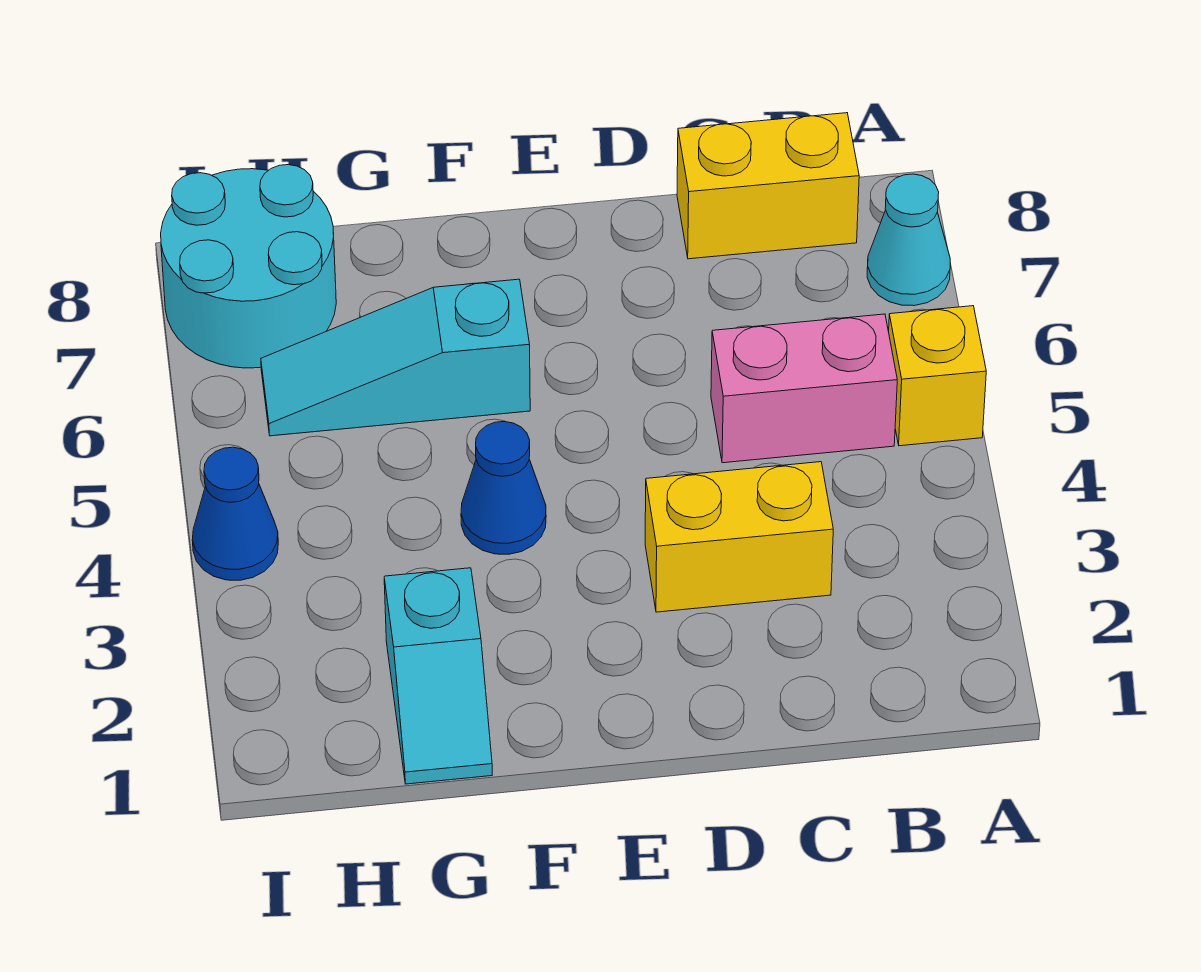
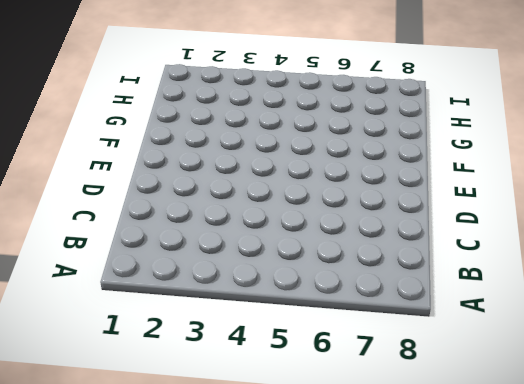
none -> yellow 1x1 brick [889,306,986,446]
none -> cyan 1x1 cone [867,174,950,306]

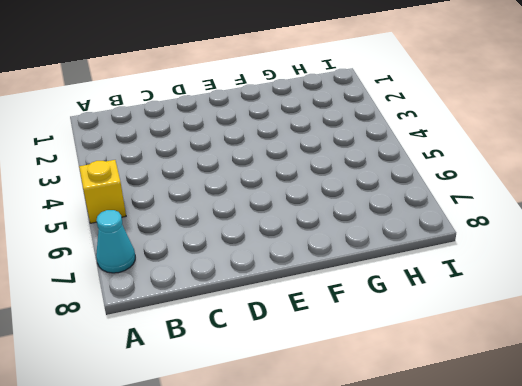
none -> pink 1x2 brick [711,314,897,463]
none -> yellow 1x2 brick [677,113,859,259]

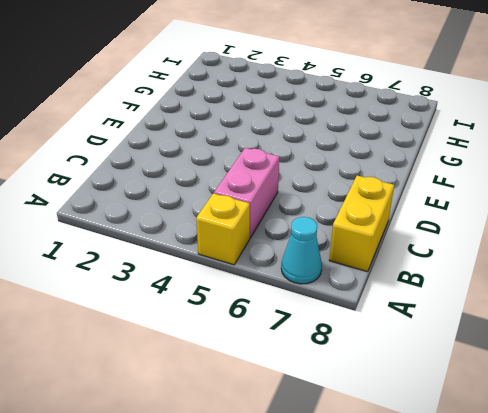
none -> yellow 1x2 brick [645,462,833,612]
none -> blue 1x1 cone [461,422,546,554]

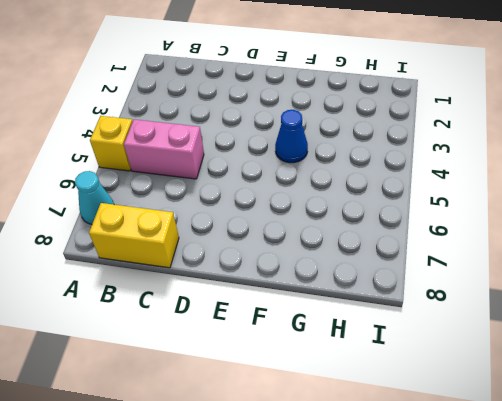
none -> yellow 1x2 brick [645,462,833,612]
none -> cyan 1x3 slope [261,279,530,436]

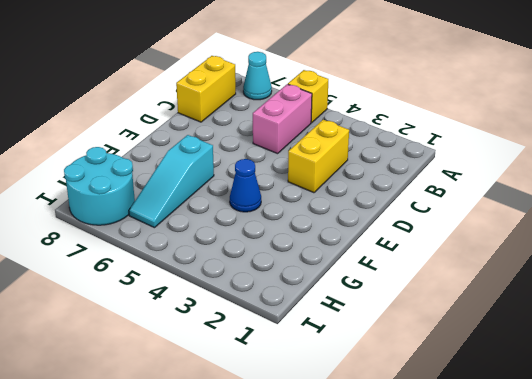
none -> cyan 1x2 slope [384,568,492,784]
none -> blue 1x1 cone [192,447,278,580]

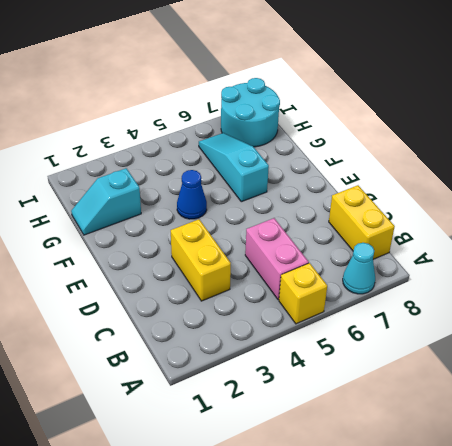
none -> blue 1x1 cone [192,447,278,580]

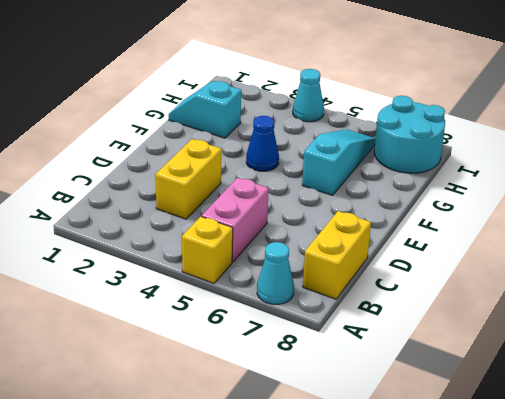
cyan 1x1 cone [293,69,324,122] -> blue 1x1 cone [192,447,278,580]

